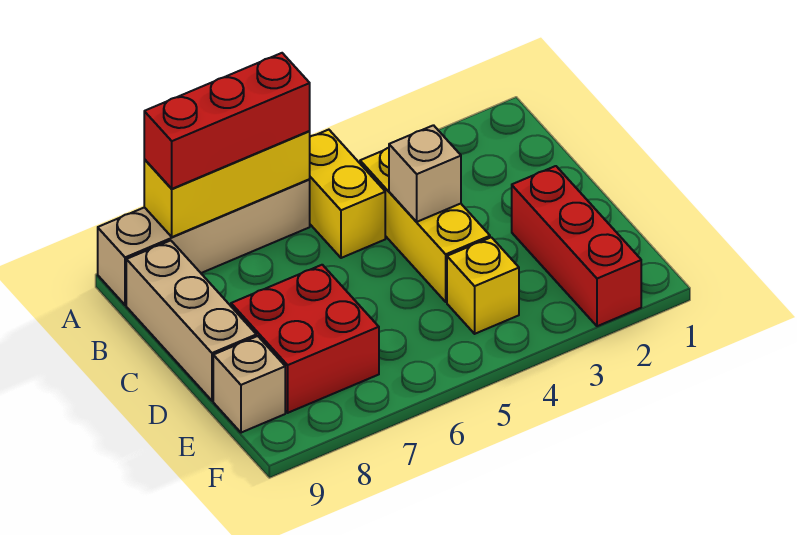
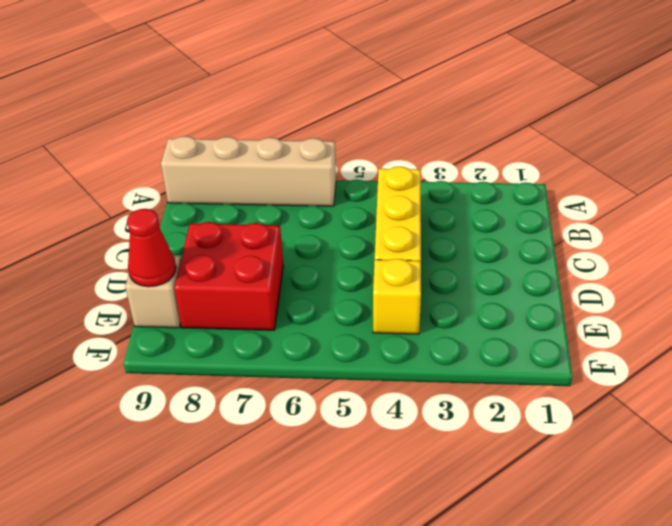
red 1x1 cone [127,209,176,287] -> none
none -> yellow 1x2 brick [309,130,385,258]
none -> tan 1x3 brick [126,240,256,401]

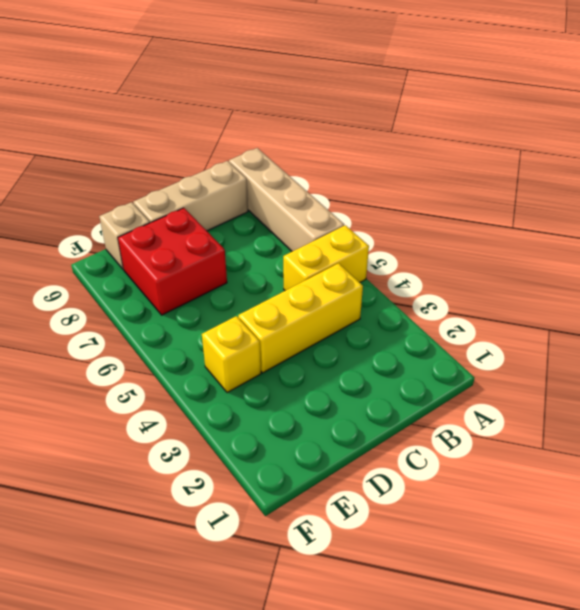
none -> red 1x3 brick [512,166,641,326]
none -> yellow 1x3 brick [144,131,310,237]

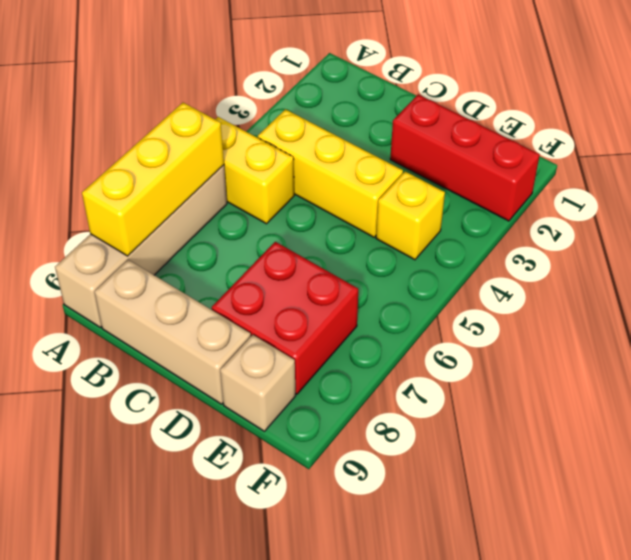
none -> tan 1x1 brick [389,125,461,222]
none -> red 1x3 brick [144,53,310,189]

